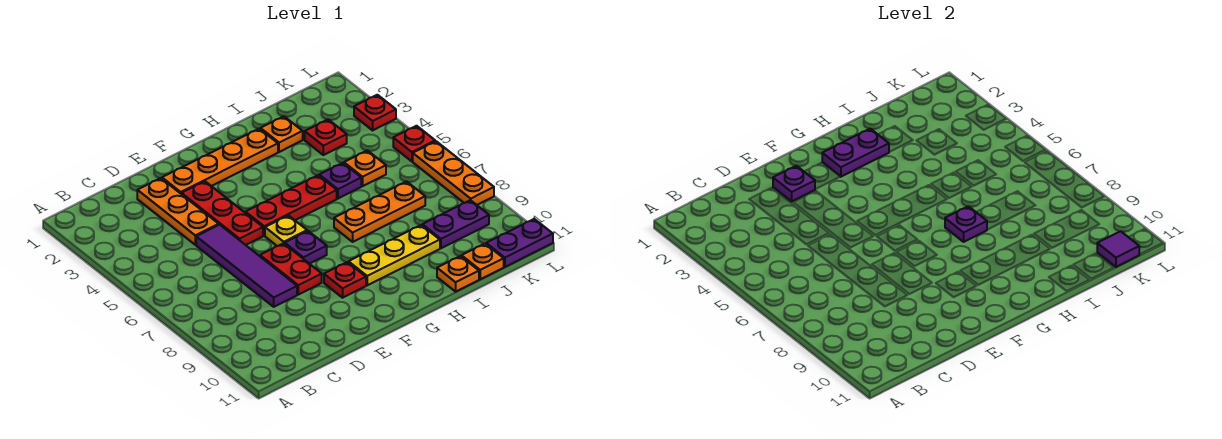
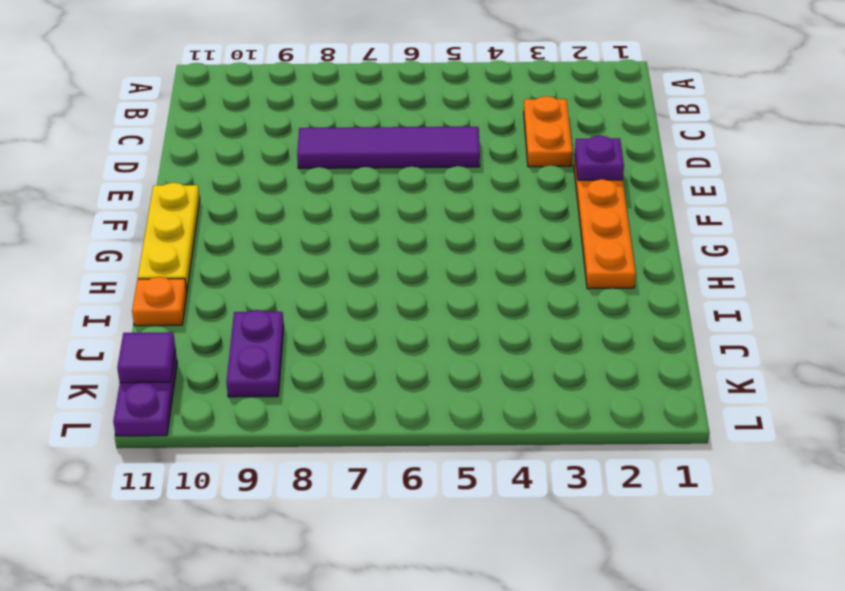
orange 1x2 plate [524,96,572,167] -> orange 1x3 plate [137,178,219,245]
yellow 1x3 plate [138,183,200,290] -> yellow 1x3 plate moved to [348,225,440,285]
none -> red 1x3 plate [182,181,263,245]
none -> red 1x2 plate [260,243,322,295]
none -> red 1x3 plate [245,175,337,236]

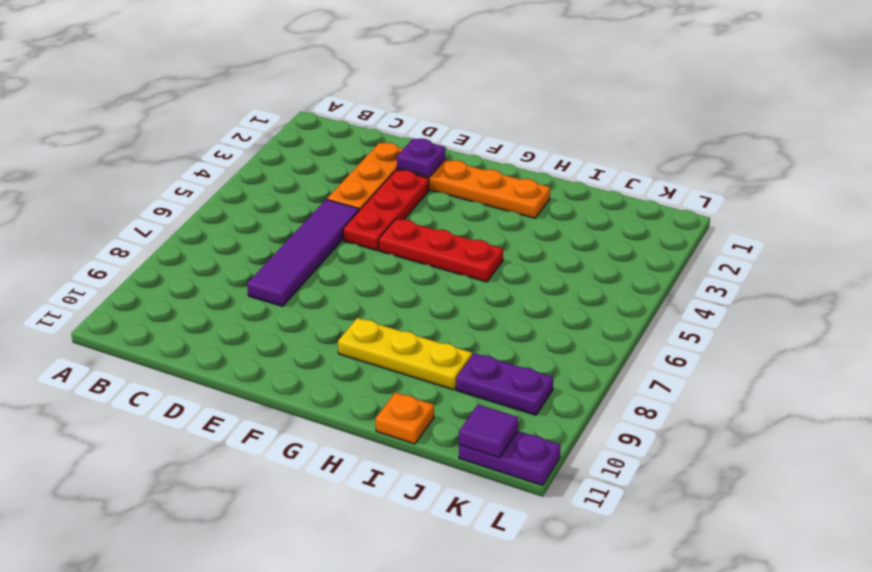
none -> red 1x2 plate [260,243,322,295]
none -> yellow 1x1 plate [265,216,307,246]
none -> purple 1x1 plate [285,231,327,264]

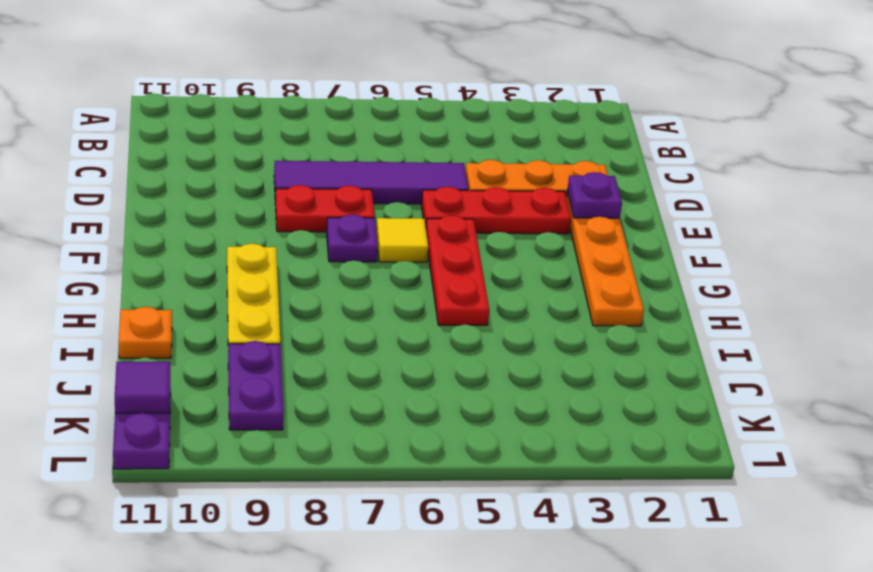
yellow 1x1 tile [376,218,428,262] -> yellow 1x1 plate [265,216,307,246]
none -> red 1x1 plate [324,262,366,298]
none -> orange 1x3 plate [334,182,425,242]
none -> orange 1x1 plate [260,116,303,152]

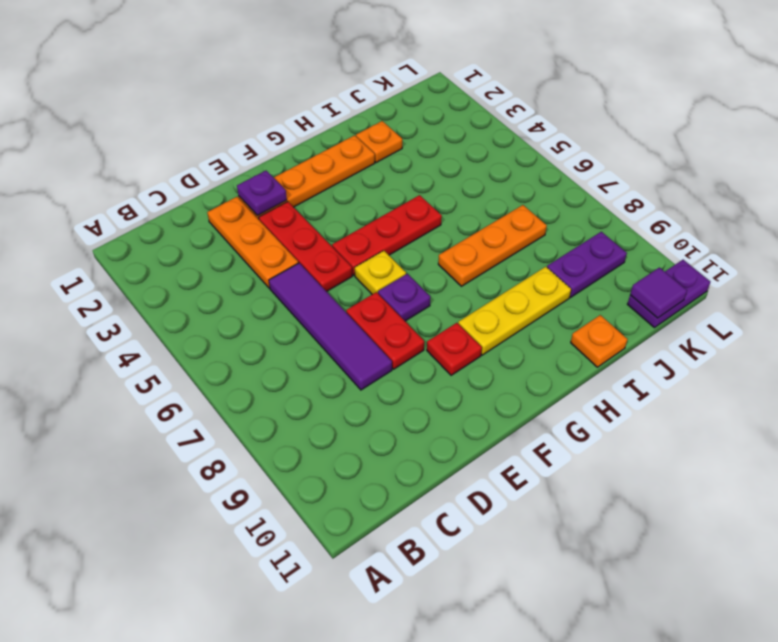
none -> purple 1x1 plate [319,163,361,199]
none -> red 1x1 plate [305,120,347,155]
none -> orange 1x1 plate [344,150,386,186]

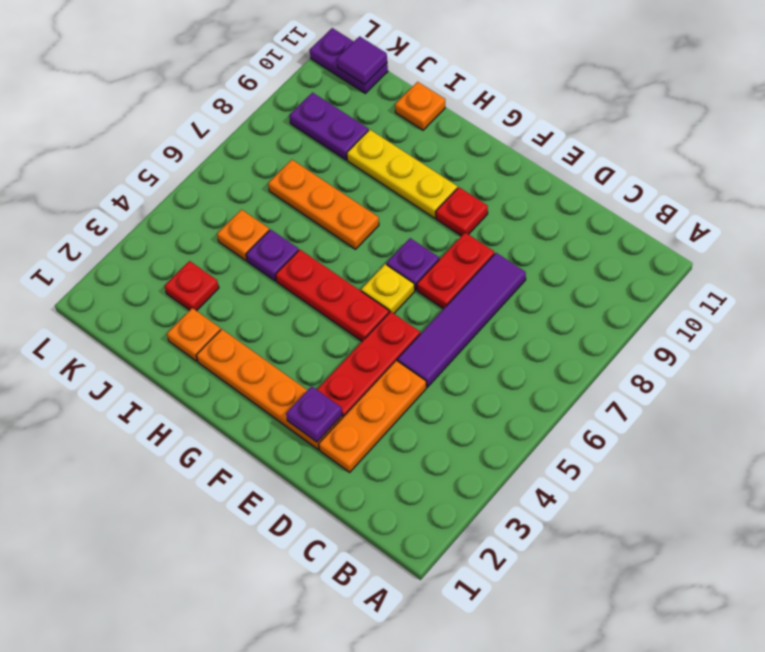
none -> orange 1x1 plate [461,244,504,279]
none -> red 1x1 plate [354,95,396,130]
none -> red 1x1 plate [393,126,435,161]

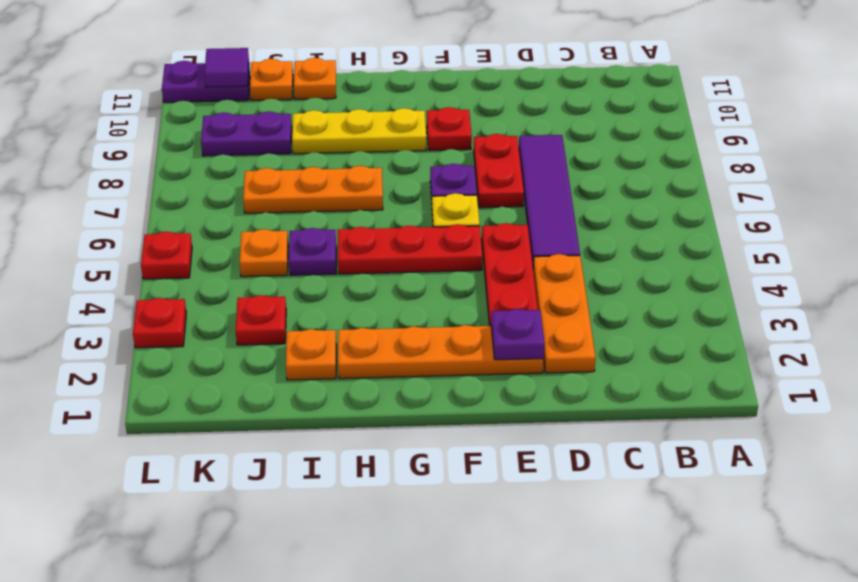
none -> orange 1x3 plate [413,141,494,205]
none -> purple 1x2 plate [822,129,889,177]
none -> purple 1x1 plate [945,206,987,242]

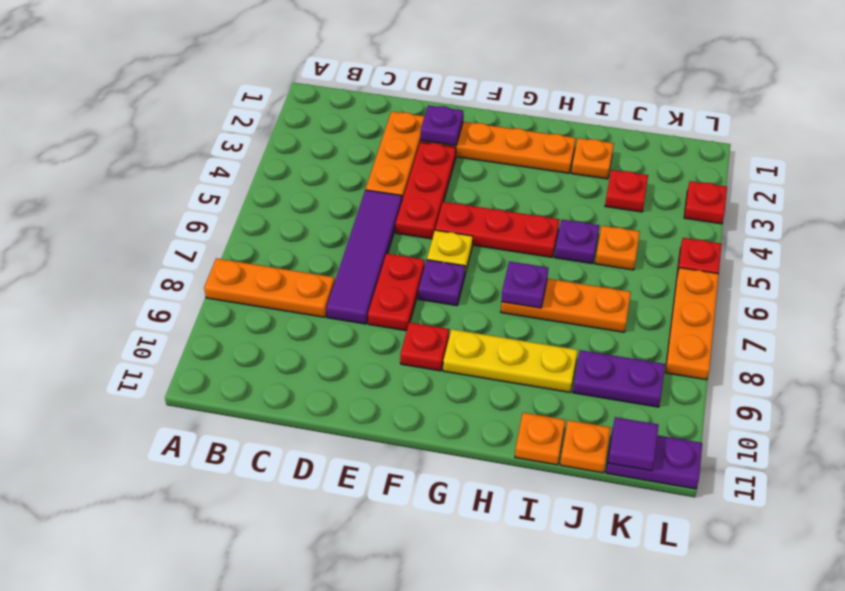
orange 1x3 plate [204,258,335,317] -> none
none -> purple 1x2 plate [822,129,889,177]

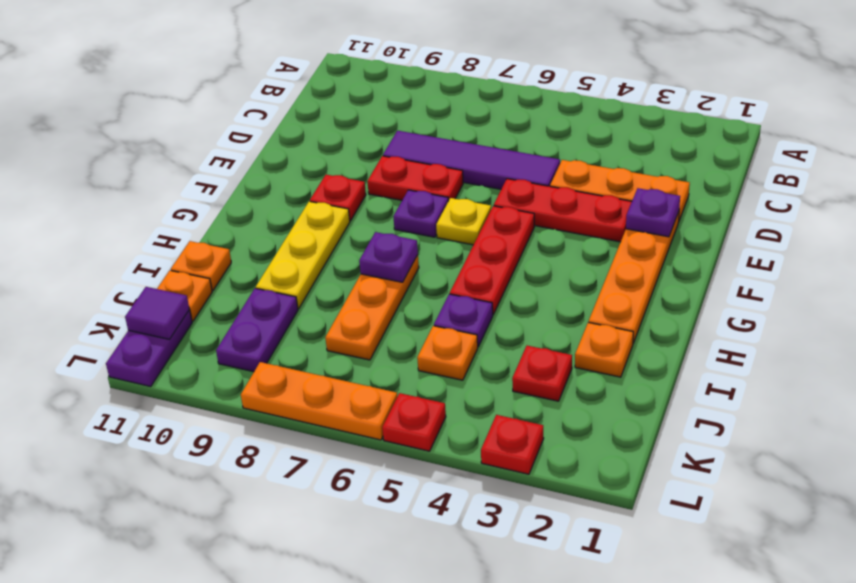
none -> purple 1x2 plate [822,129,889,177]

